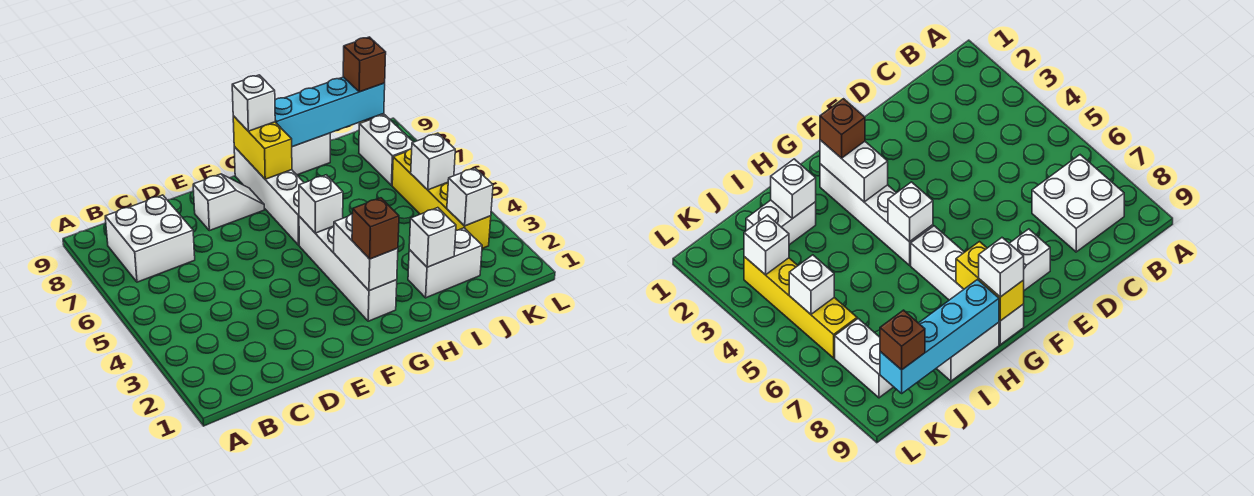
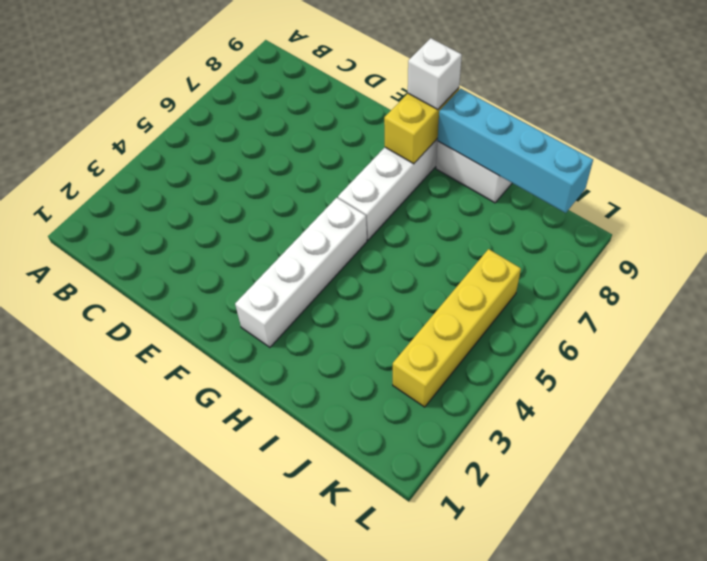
none -> white 2x2 brick [105,195,195,282]
none -> white 1x2 slope [193,174,264,231]
none -> white 1x2 brick [408,228,482,298]

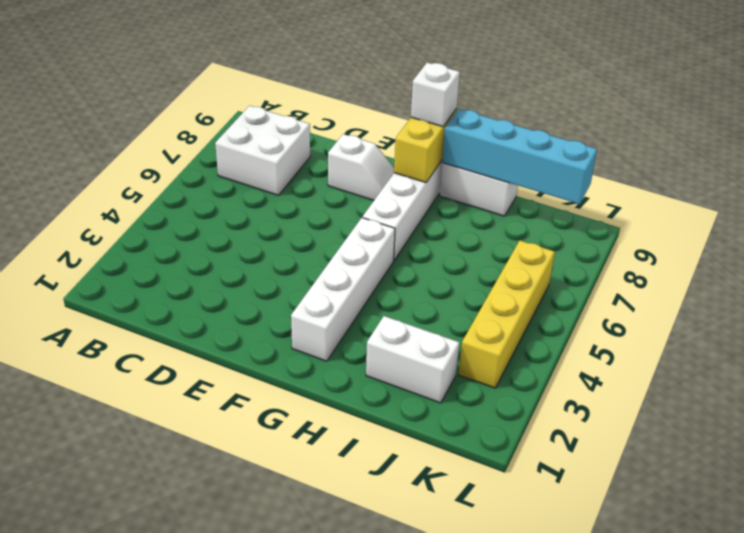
none -> white 1x2 brick [359,115,413,186]
none -> white 1x2 brick [334,214,398,291]
none -> white 1x1 brick [299,175,343,233]

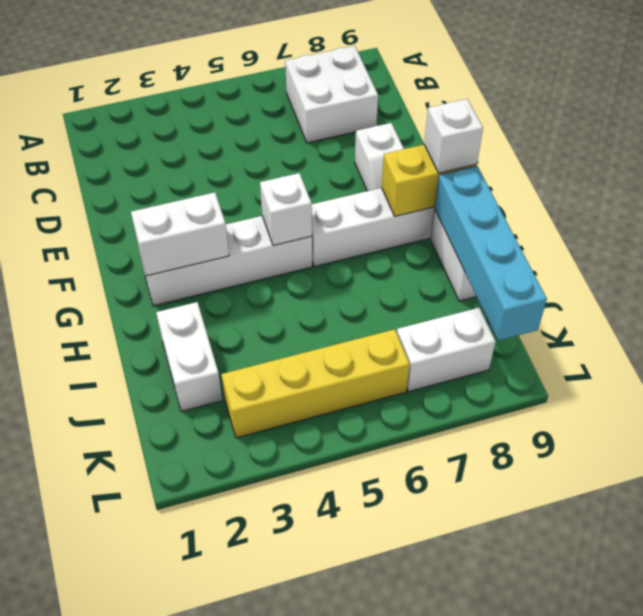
none -> white 1x1 brick [409,208,456,267]
none -> white 1x1 brick [447,168,493,226]
none -> white 1x1 brick [411,133,455,190]

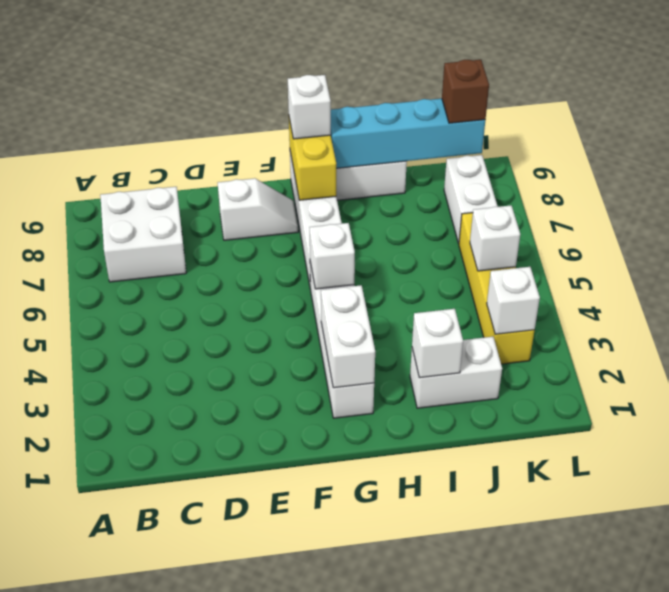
none -> brown 1x1 brick [352,198,399,259]

